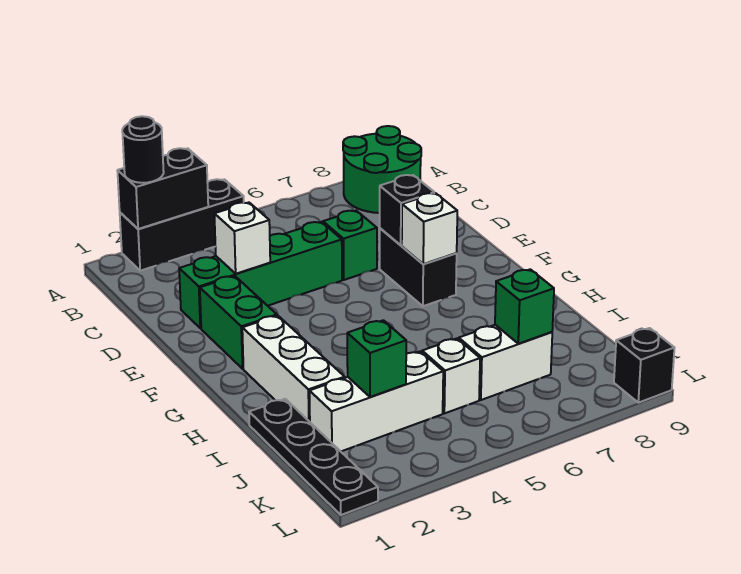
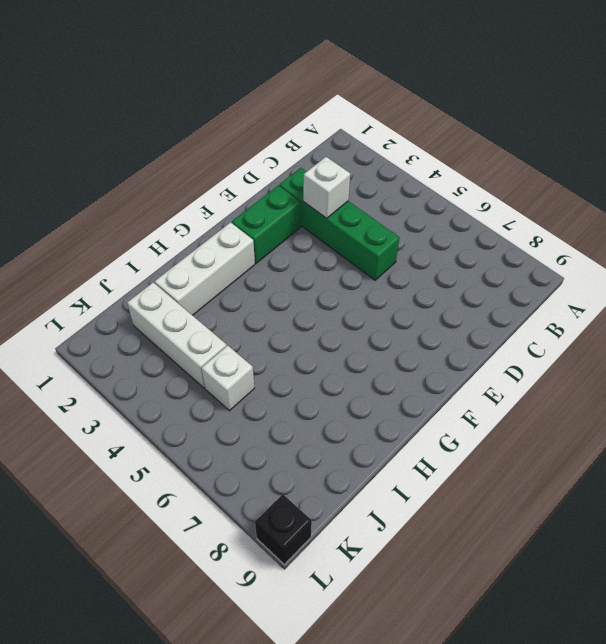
none -> black 1x3 brick [120,179,244,271]
none -> green 2x2 round brick [343,126,421,213]
none -> green 1x1 brick [323,211,377,280]

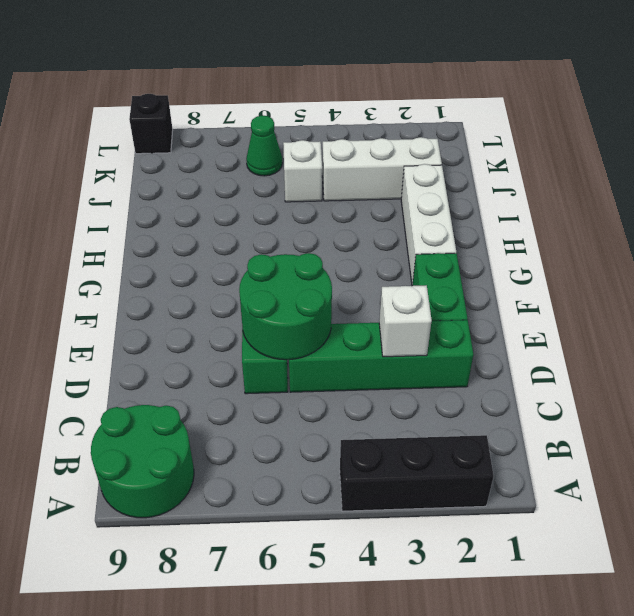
green 2x2 round brick [239,253,332,360] -> none
green 1x1 cone [246,115,282,176] -> none
none -> black 1x2 brick [380,228,457,306]
none -> black 1x4 plate [249,399,378,515]
none -> white 1x2 brick [459,325,552,400]

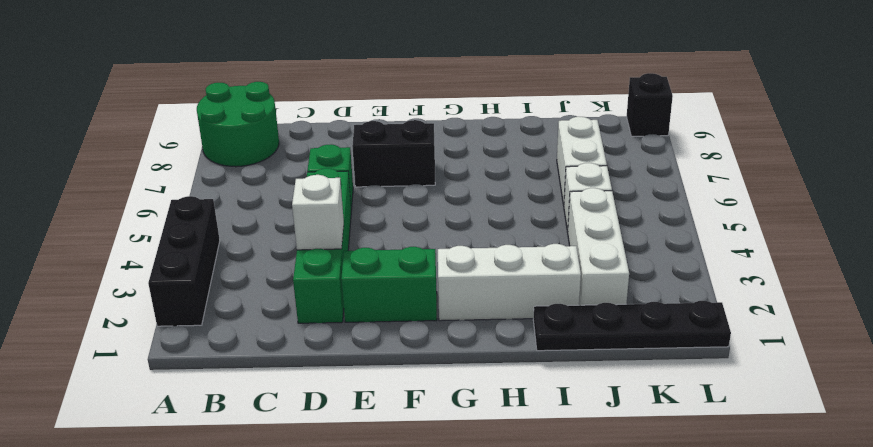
none -> black 1x2 brick [117,148,208,229]
none -> black 1x1 brick [380,175,434,245]
none -> white 1x1 brick [402,193,457,264]

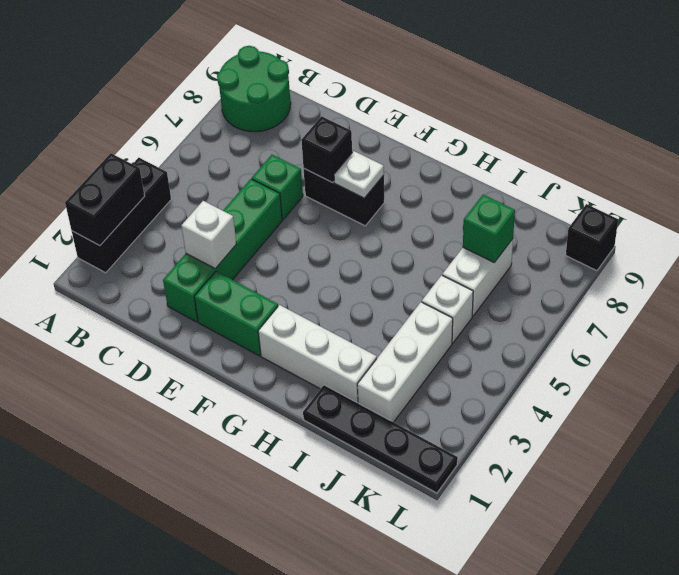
white 1x1 plate [334,151,384,198] -> white 1x1 brick [402,193,457,264]
none -> green 1x1 brick [347,320,406,397]
none -> black 1x1 round brick [122,116,164,183]

